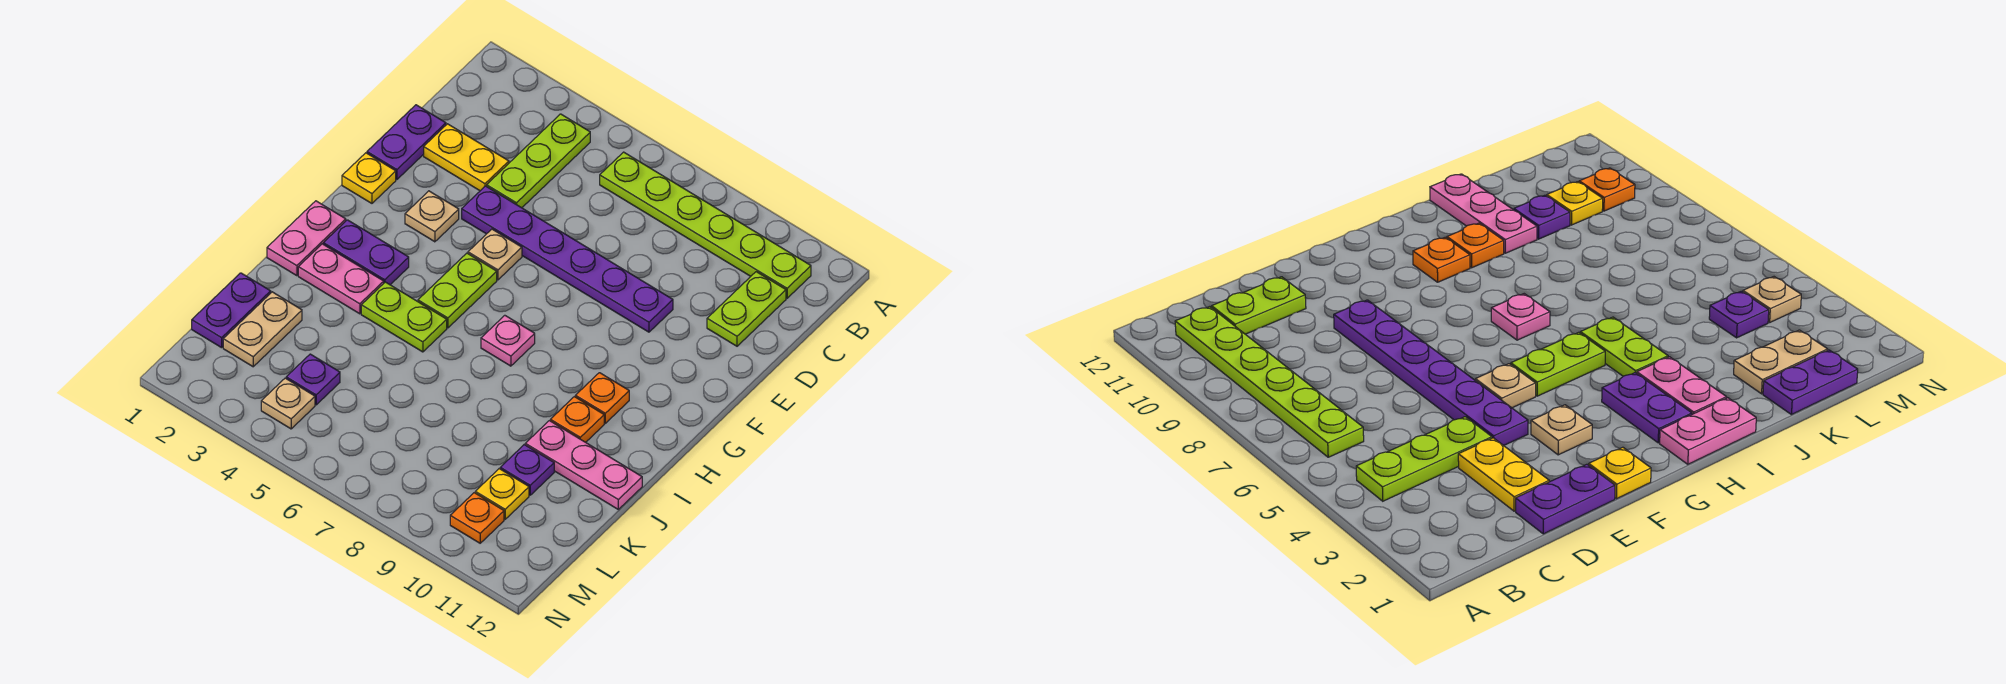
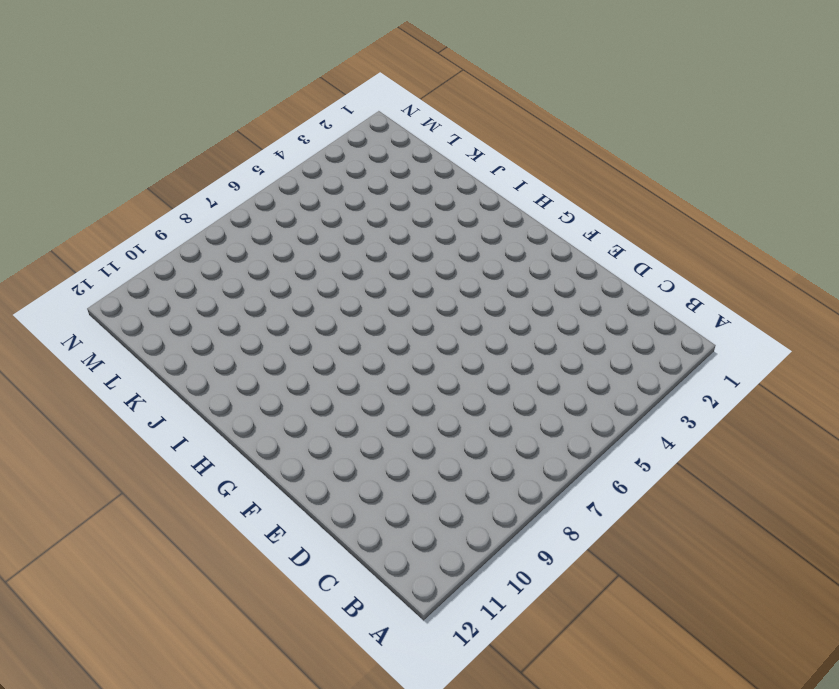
none -> lime 1x3 plate [487,114,590,208]
none -> lime 1x6 plate [600,152,811,298]
none -> lime 1x2 plate [707,272,786,346]

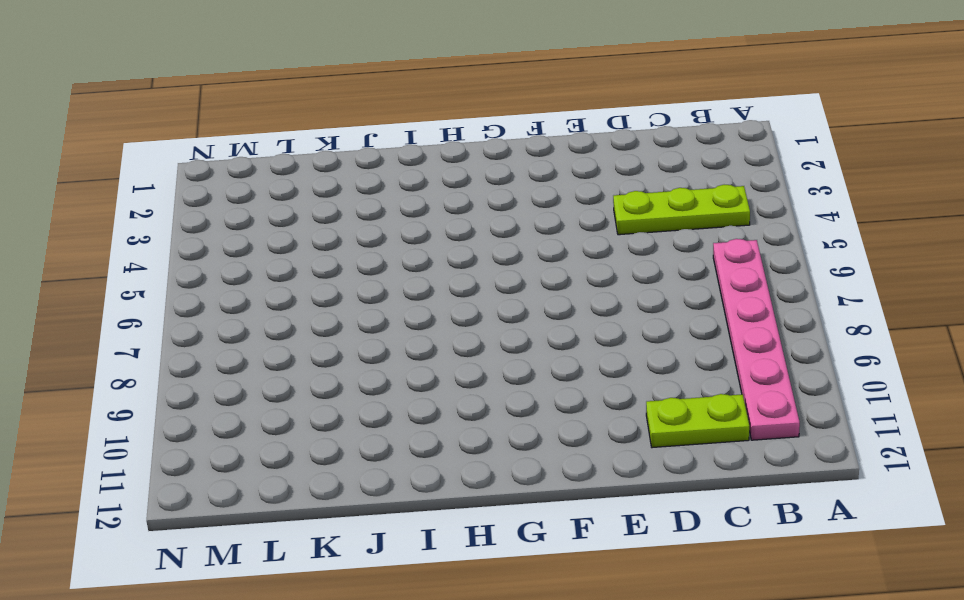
pink 1x6 plate [713,239,800,440] -> lime 1x6 plate [600,152,811,298]
none -> purple 1x2 plate [367,105,446,179]
none -> yellow 1x2 plate [424,124,509,191]
none -> purple 1x6 plate [462,186,673,332]

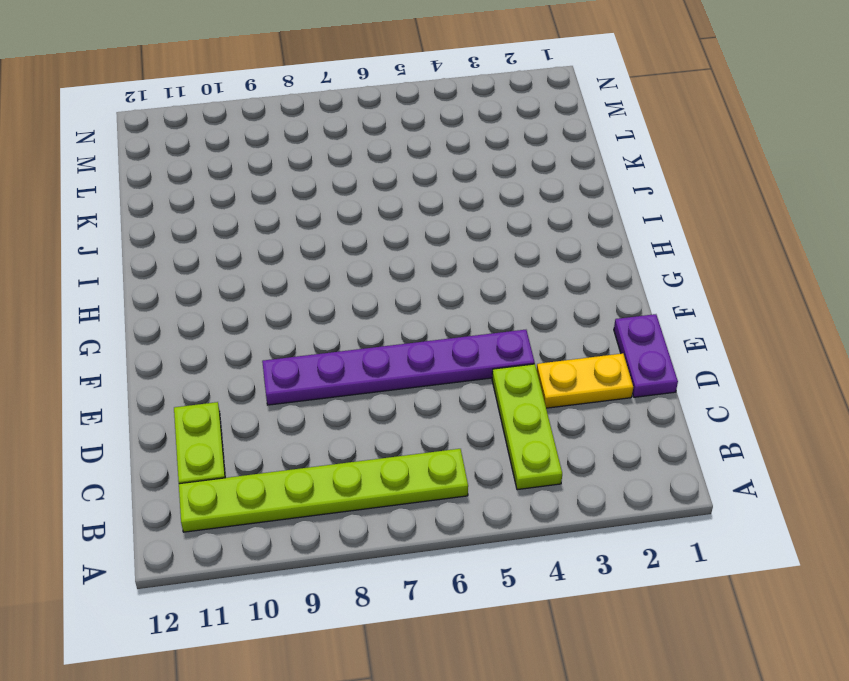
none -> yellow 1x1 plate [342,153,396,203]
none -> tan 1x1 plate [405,191,459,242]
none -> tan 1x1 plate [468,229,522,280]

